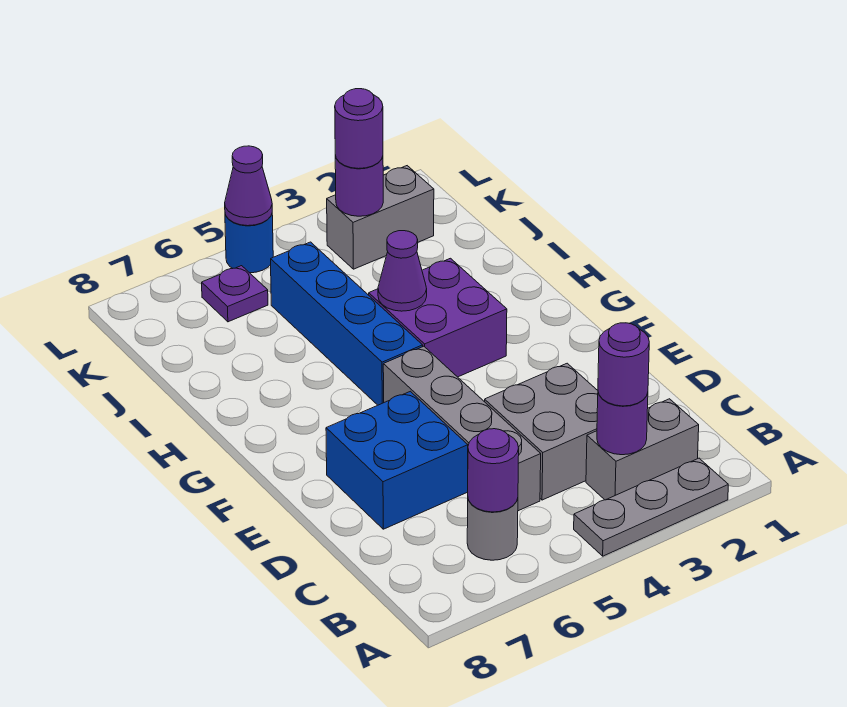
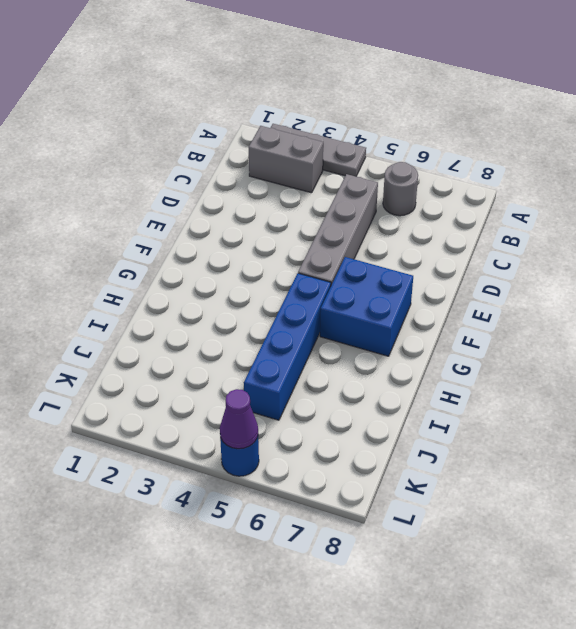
blue 2x2 brick [320,257,413,356] -> blue 2x2 brick moved to [326,391,468,529]
none -> grey 2x2 brick [485,363,598,500]
none -> purple 2x2 brick [369,258,507,377]
none -> grey 1x2 brick [327,166,434,269]

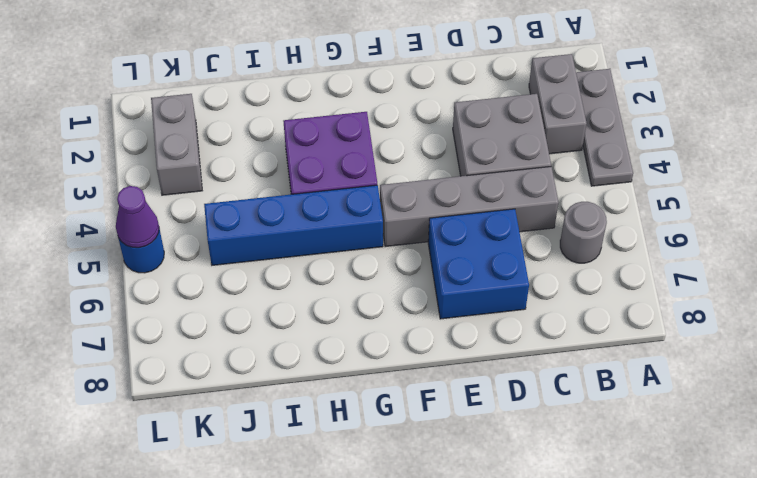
none -> purple 1x1 plate [202,266,268,322]
none -> purple 1x1 round brick [597,393,648,455]
none -> purple 1x1 round brick [468,429,519,512]

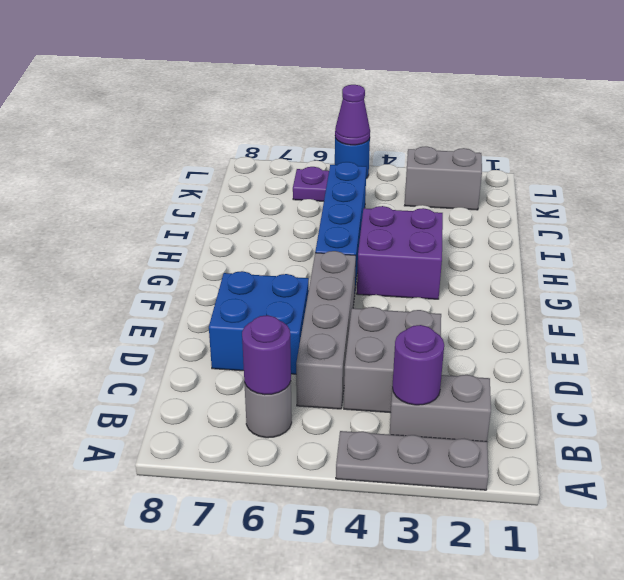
none -> purple 1x1 cone [378,231,427,311]
none -> purple 1x1 round brick [335,155,383,216]
none -> purple 1x1 round brick [598,323,649,406]

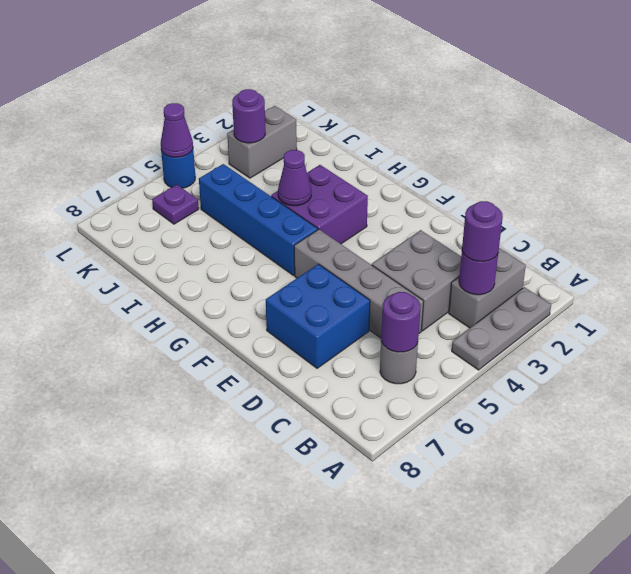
none -> purple 1x1 round brick [335,89,383,169]

